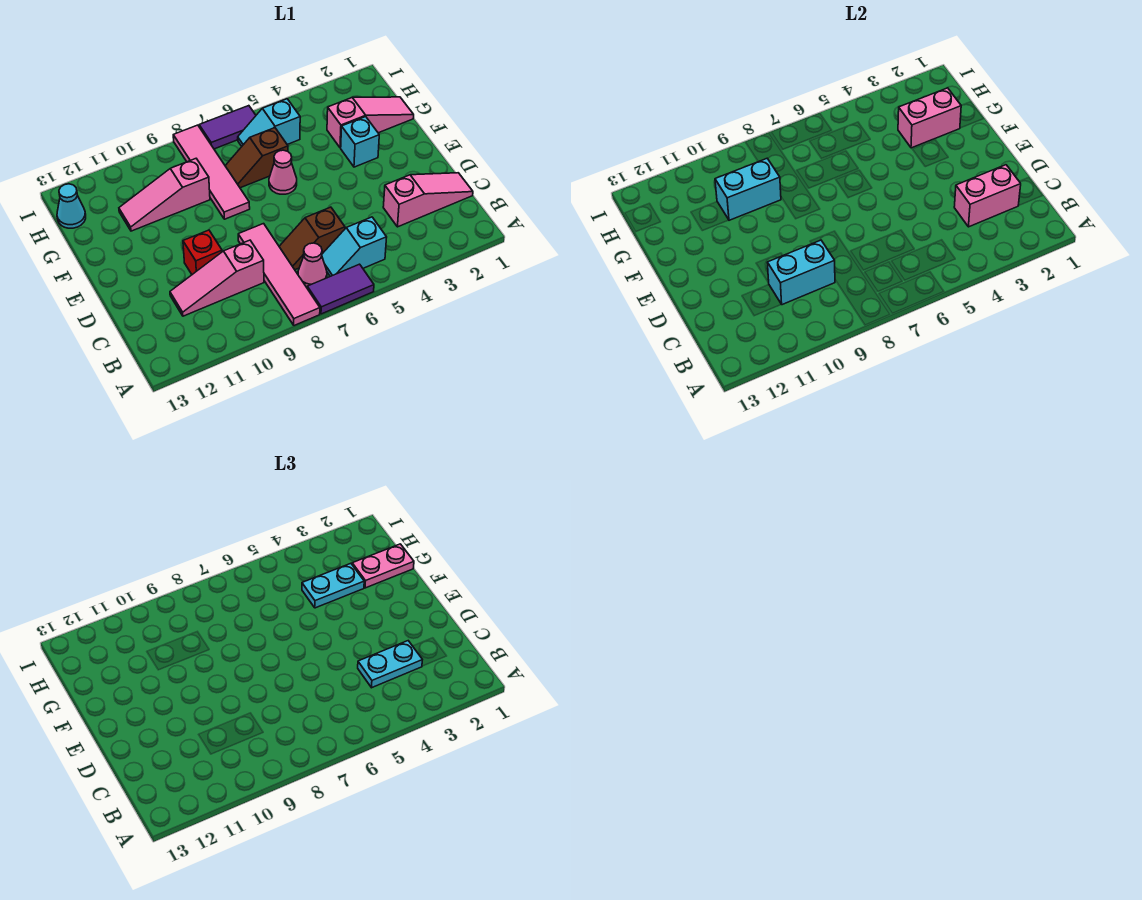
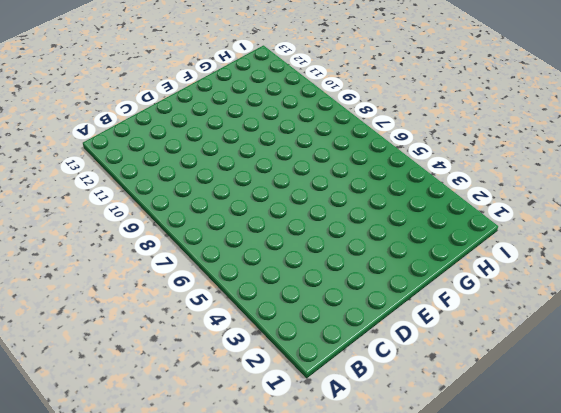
none -> purple 1x2 tile [307,264,374,314]
none -> pink 1x4 tile [238,224,320,326]
none -> cyan 1x2 slope [322,217,387,276]

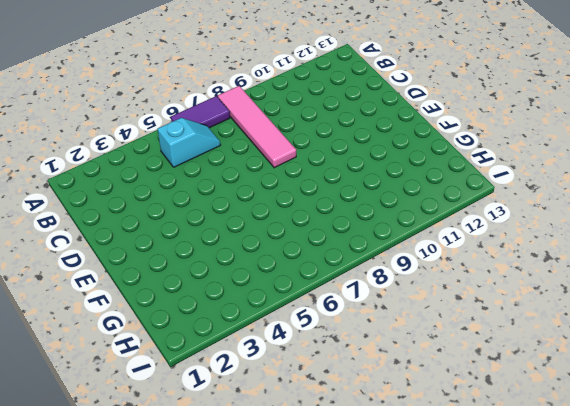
none -> pink 1x1 cone [298,243,327,287]
none -> pink 1x3 slope [383,173,473,227]
none -> brown 1x2 slope [279,207,345,270]

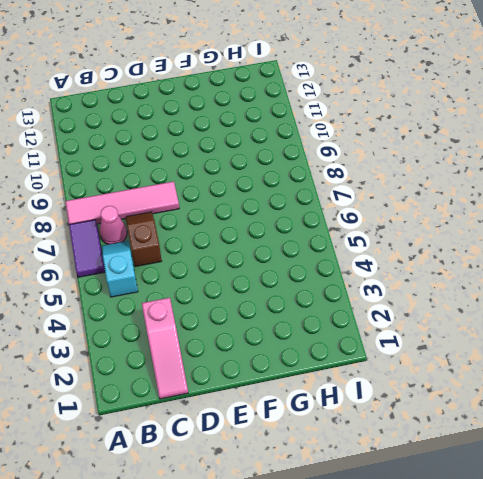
none -> pink 1x3 slope [170,240,264,316]
none -> red 1x1 brick [183,230,222,274]
none -> cyan 1x1 brick [341,117,379,167]

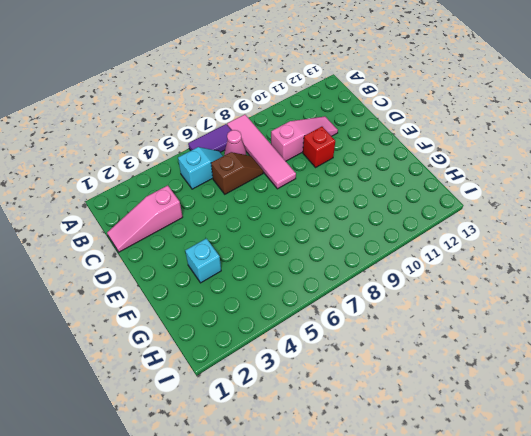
none -> pink 1x1 cone [269,150,297,194]
none -> pink 1x4 tile [173,125,250,219]
none -> pink 1x3 slope [327,97,414,148]

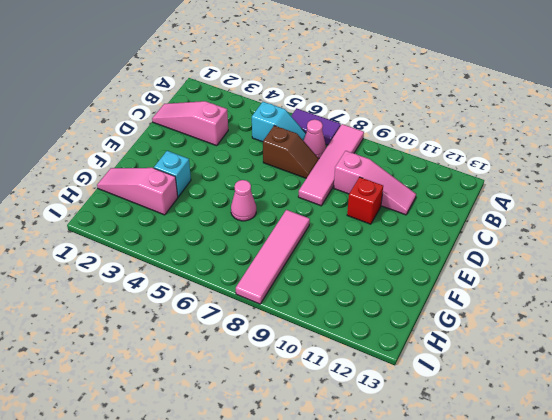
none -> brown 1x2 slope [225,128,288,188]
none -> pink 1x3 slope [119,159,210,231]
none -> cyan 1x2 slope [238,99,300,146]

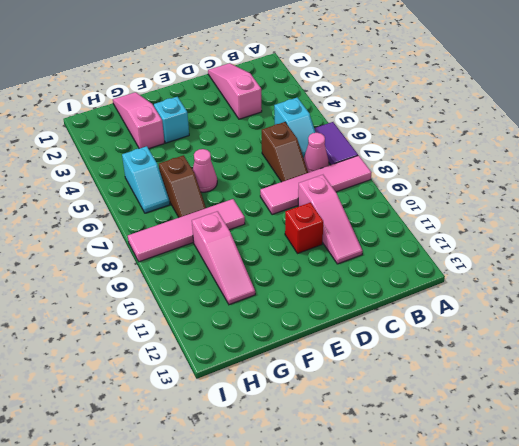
none -> cyan 1x1 cone [57,184,86,228]
none -> purple 1x2 tile [199,106,256,149]
none -> pink 1x2 brick [954,165,1021,227]

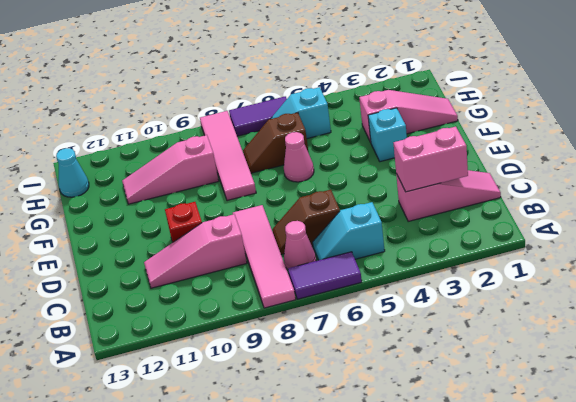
none -> cyan 1x2 brick [767,240,835,305]
none -> pink 1x2 brick [898,88,961,148]
none -> cyan 1x2 brick [715,159,781,220]

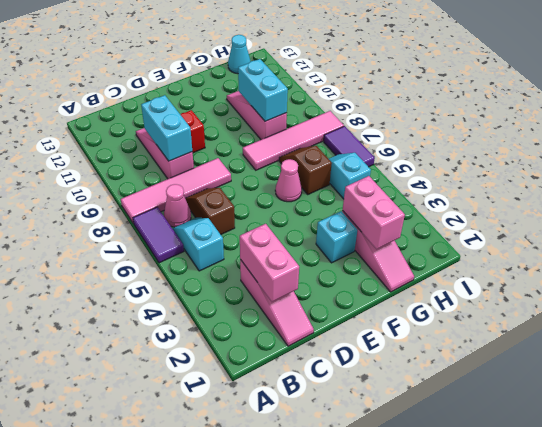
none -> cyan 1x2 plate [358,641,422,688]
none -> pink 1x2 plate [352,544,414,588]
none -> cyan 1x2 plate [302,563,364,608]

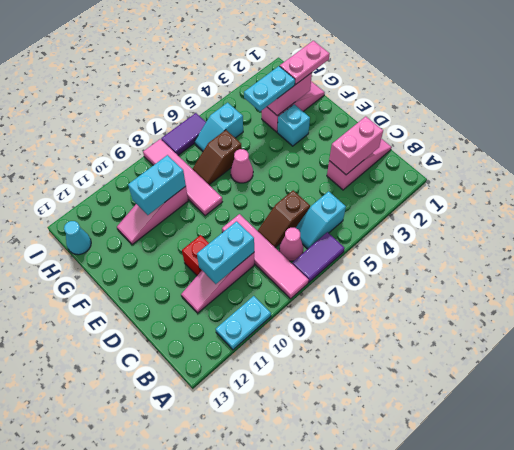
cyan 1x2 plate [216,296,271,350] -> cyan 1x2 plate moved to [358,641,422,688]

